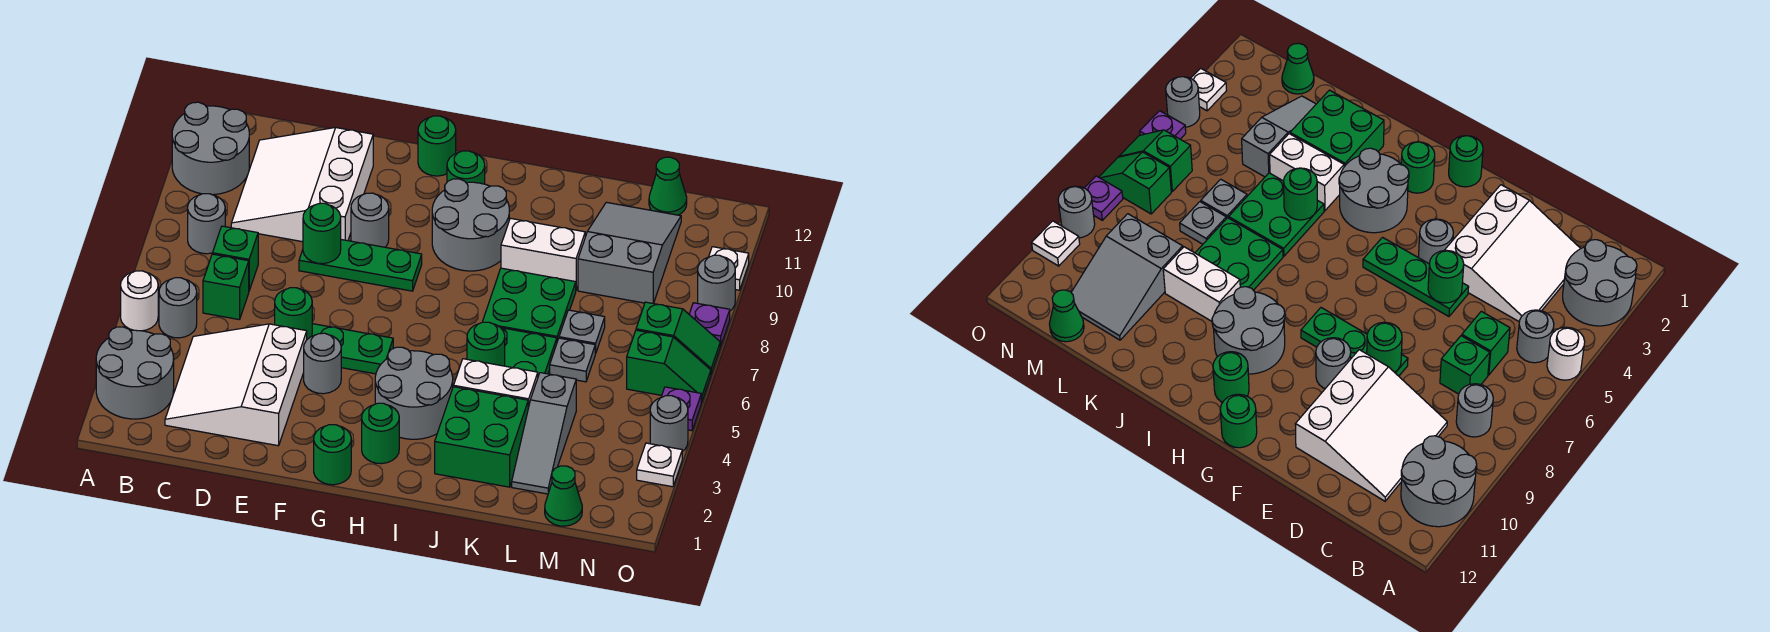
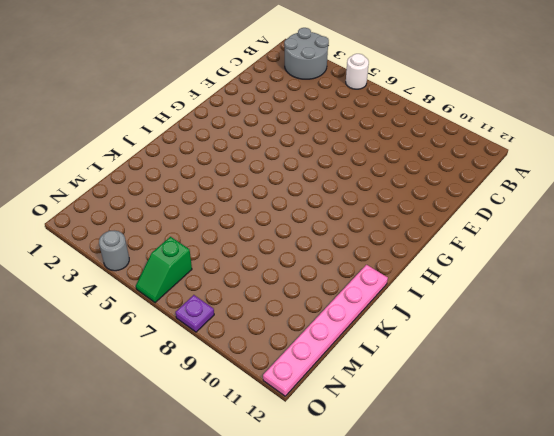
pink 1x6 plate [263,265,388,396] -> green 1x1 cone [649,157,687,215]
none -> grey 2x2 round brick [172,102,249,195]
none -> grey 1x1 round brick [159,278,197,338]
none -> grey 1x1 round brick [188,194,225,254]
none -> white 3x3 slope [165,324,307,446]

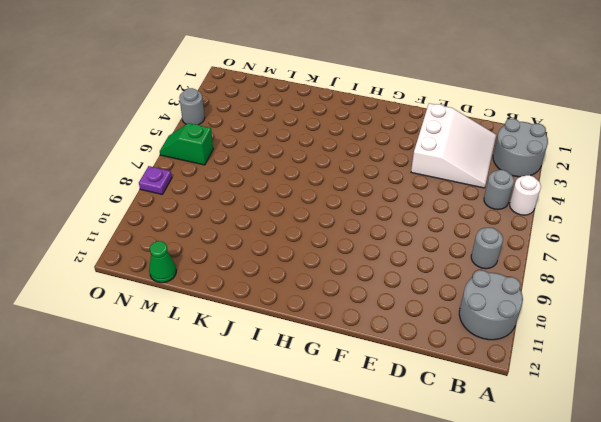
none -> green 1x1 brick [203,254,249,320]
none -> green 1x1 brick [213,226,258,290]
none -> white 3x3 slope [231,128,373,242]
none -> green 1x3 plate [312,324,393,374]

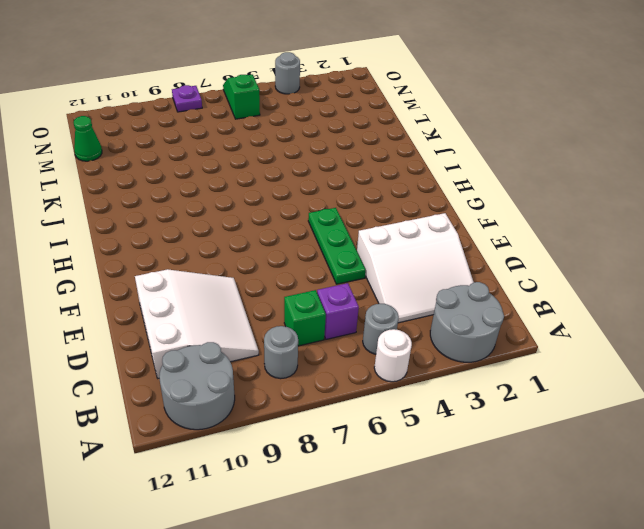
purple 1x1 brick [317,283,359,339] -> green 1x1 brick [203,254,249,320]
white 3x3 slope [135,269,259,378] -> white 3x3 slope turned to [231,128,373,242]
none -> green 1x3 plate [299,240,422,291]
none -> grey 1x1 round brick [304,333,341,394]
none -> grey 1x1 round brick [351,193,389,247]
none -> green 1x1 round brick [314,425,351,485]

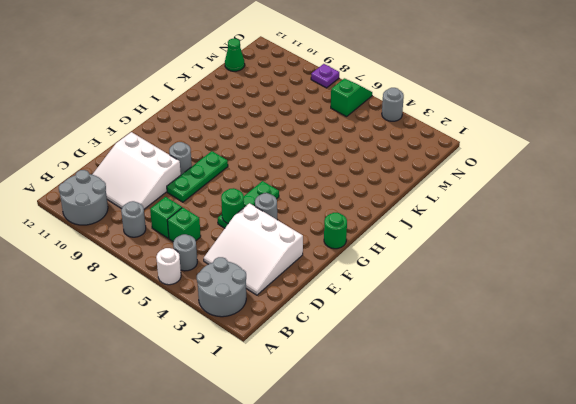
none -> green 1x1 round brick [418,116,456,176]
none -> green 1x1 round brick [362,403,399,464]
none -> grey 2x2 round brick [375,347,453,439]
none -> grey 2x2 round brick [432,179,509,271]

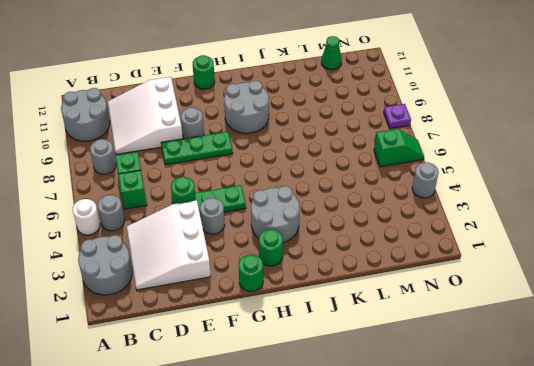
none -> green 1x1 round brick [447,151,485,184]
none -> green 2x2 brick [435,387,528,487]
none -> white 1x2 brick [454,359,538,408]
none -> green 2x2 plate [501,328,557,376]

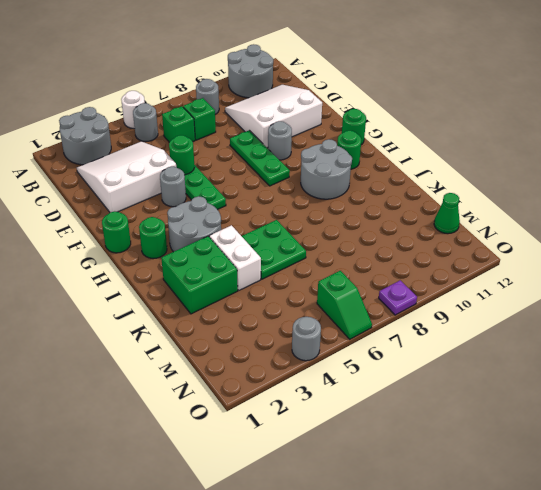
none -> green 2x2 plate [483,268,576,341]
none -> white 1x2 brick [501,218,585,290]
none -> grey 1x3 slope [512,373,576,494]
none -> grey 1x1 plate [550,338,596,382]

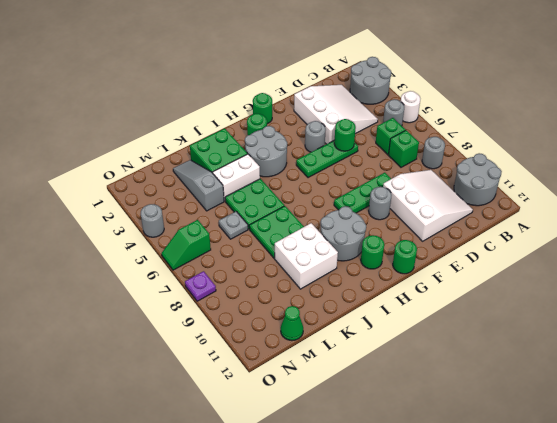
white 2x2 brick [275,223,338,289] -> white 1x2 brick [501,218,585,290]
none -> grey 1x1 plate [559,310,605,353]
none -> grey 2x3 slope [578,202,681,303]
none -> green 1x1 cone [545,466,582,526]
none -> green 1x2 slope [636,302,720,374]

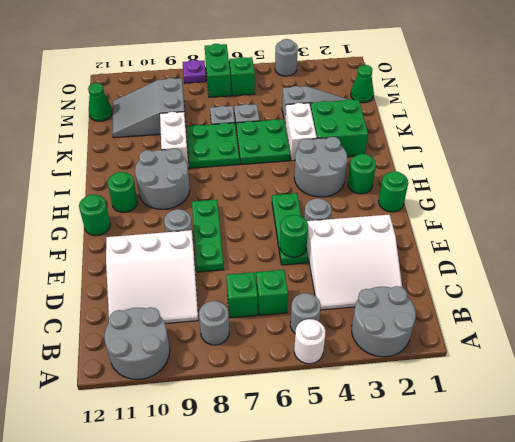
green 1x2 brick [205,44,231,97] -> green 1x2 slope [636,302,720,374]
none -> white 1x1 plate [637,443,682,487]
none -> purple 1x1 plate [661,387,702,431]
none -> grey 1x1 round brick [698,255,735,311]
none -> white 1x1 plate [709,247,749,290]

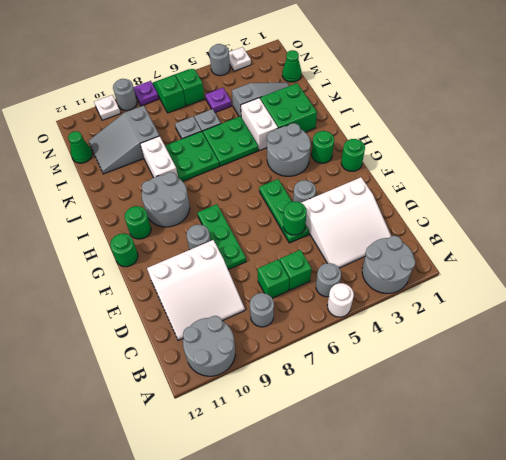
purple 1x1 plate [205,88,232,112] -> purple 1x1 plate moved to [661,387,702,431]
none -> green 1x1 round brick [303,203,341,264]
none -> green 1x1 round brick [467,322,505,366]

